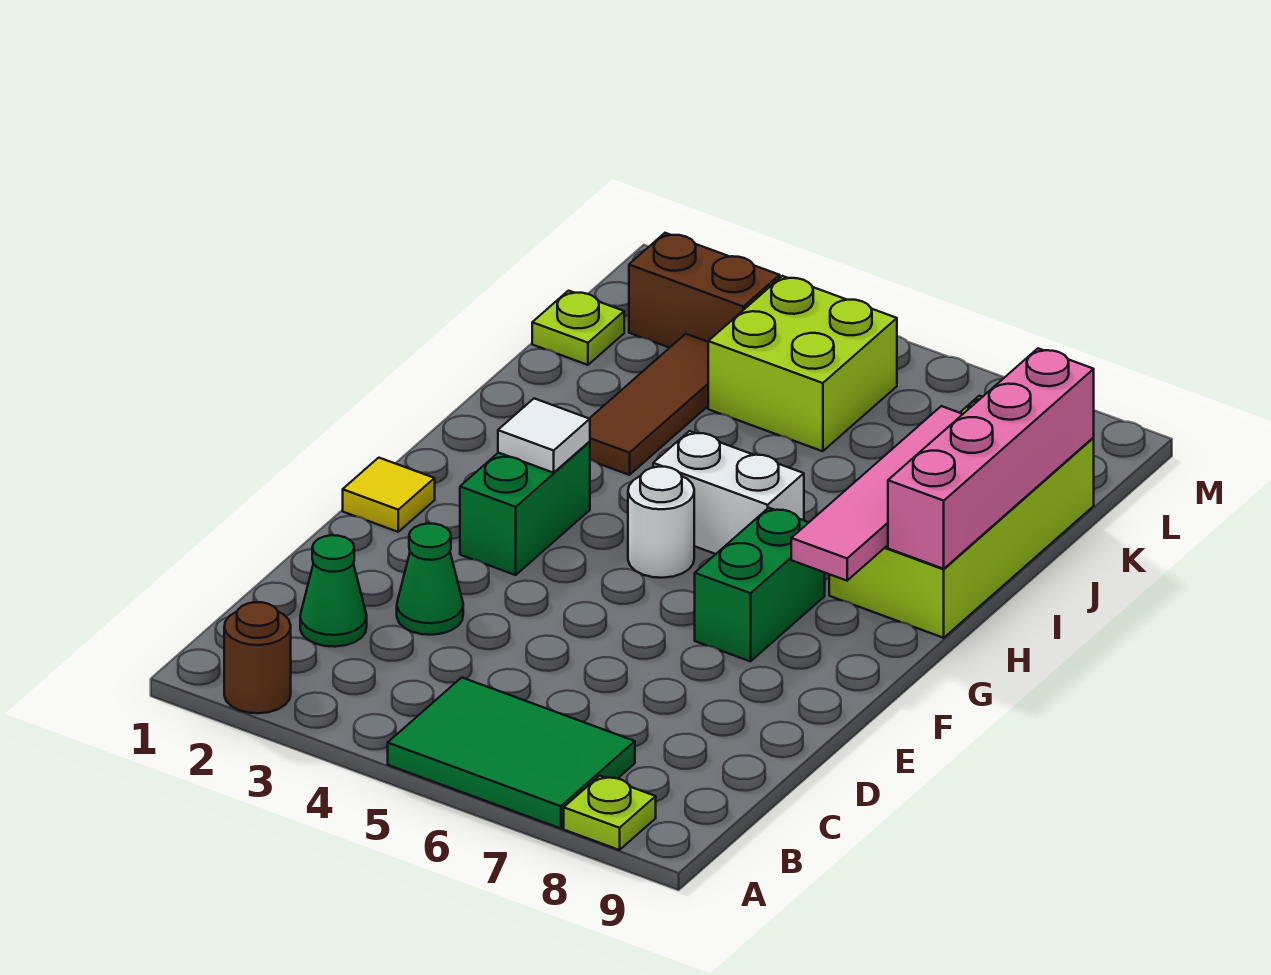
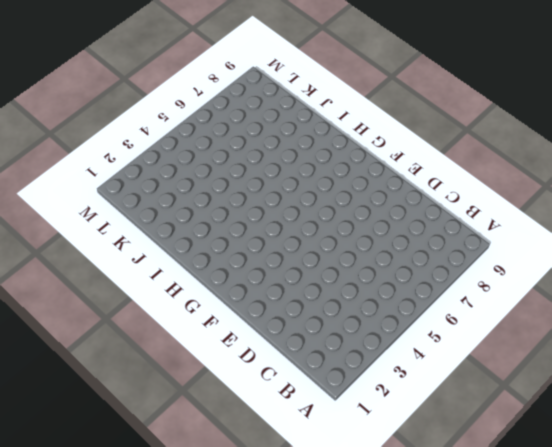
none -> brown 1x1 round brick [224,602,291,713]
none -> green 2x3 tile [388,678,635,828]
none -> lime 1x1 plate [564,776,656,850]

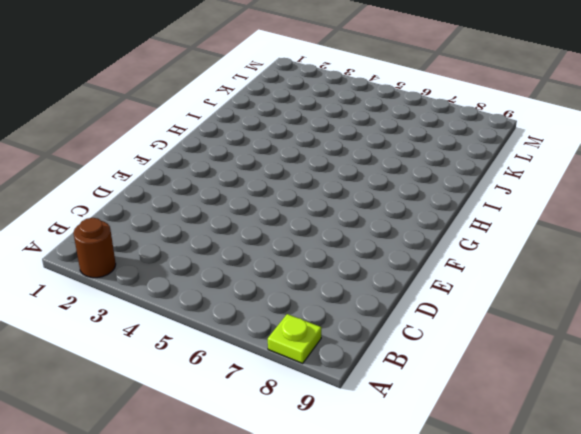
none -> green 2x3 tile [388,678,635,828]
none -> green 1x1 cone [300,535,367,647]
none -> green 1x1 cone [397,524,463,635]

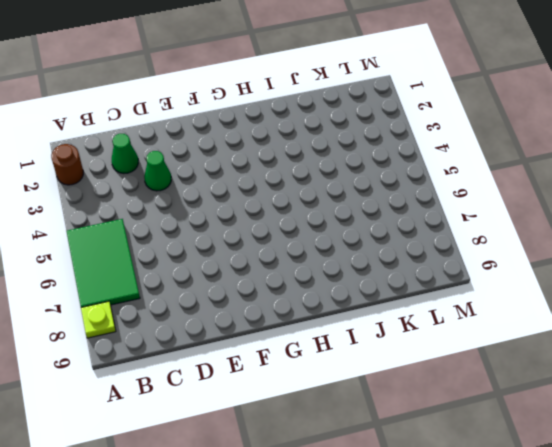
none -> yellow 1x1 tile [343,458,435,532]
none -> green 1x2 brick [460,442,590,575]
none -> green 1x2 brick [695,508,825,661]

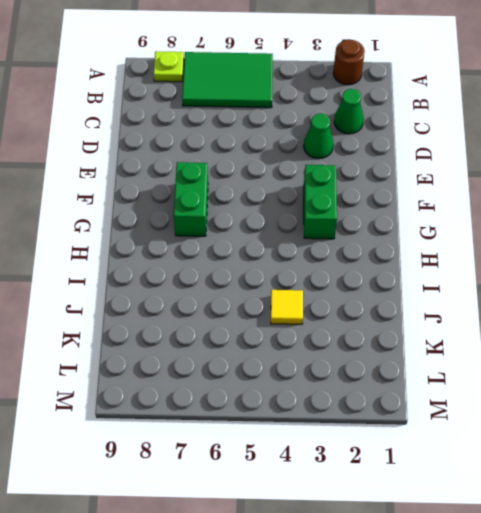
yellow 1x1 tile [271,290,303,324] -> yellow 1x1 tile moved to [343,458,435,532]
none -> white 1x1 round brick [628,467,694,578]
none -> white 1x2 brick [653,431,804,554]
none -> lime 2x4 brick [829,396,1094,638]

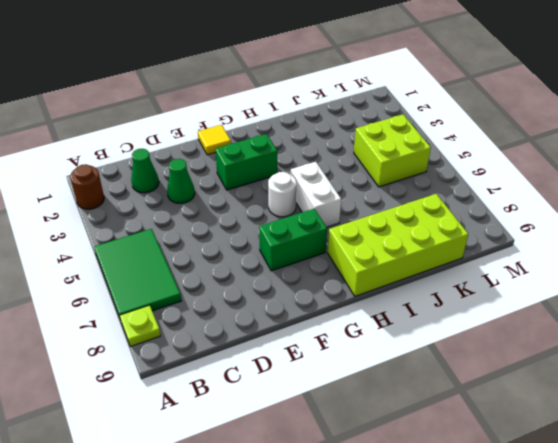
none -> brown 1x3 tile [589,334,708,475]
none -> lime 1x1 plate [532,291,624,365]
none -> brown 1x2 brick [629,233,780,348]

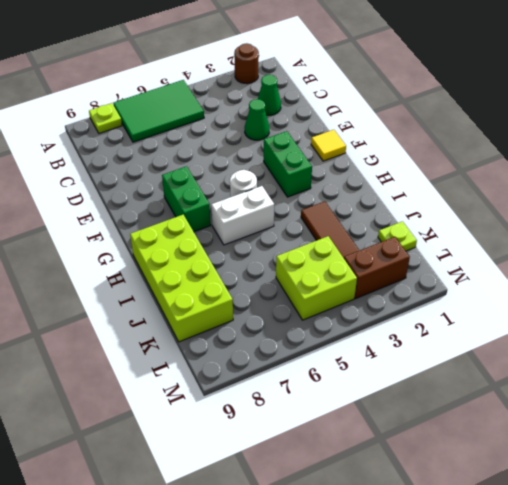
none -> white 1x1 tile [498,398,590,473]
none -> pink 1x4 tile [791,406,963,581]
none -> pink 1x4 brick [888,348,1094,569]

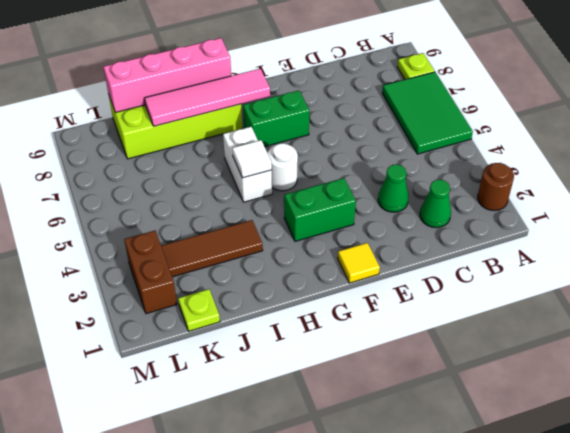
white 1x1 tile [232,140,272,178] -> white 1x1 tile moved to [498,398,590,473]
none -> lime 2x2 brick [708,276,897,451]

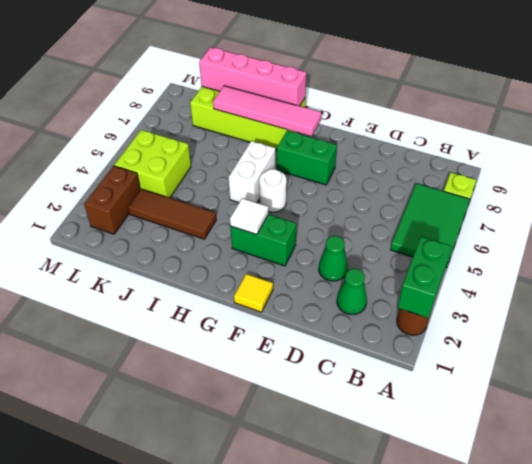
green 1x2 brick [398,237,452,318] -> none
none -> lime 1x1 plate [532,291,624,365]

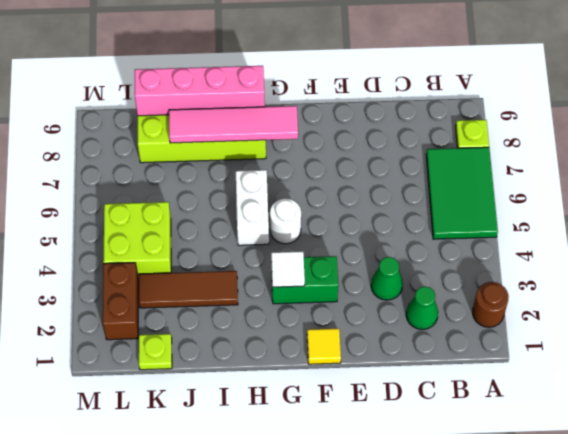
none -> green 1x2 brick [695,508,825,661]

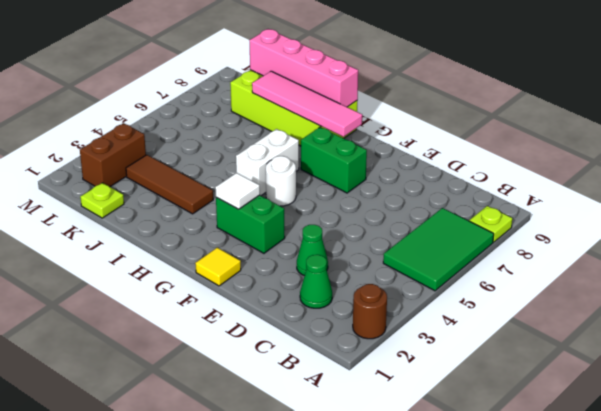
none -> lime 2x2 brick [708,276,897,451]

